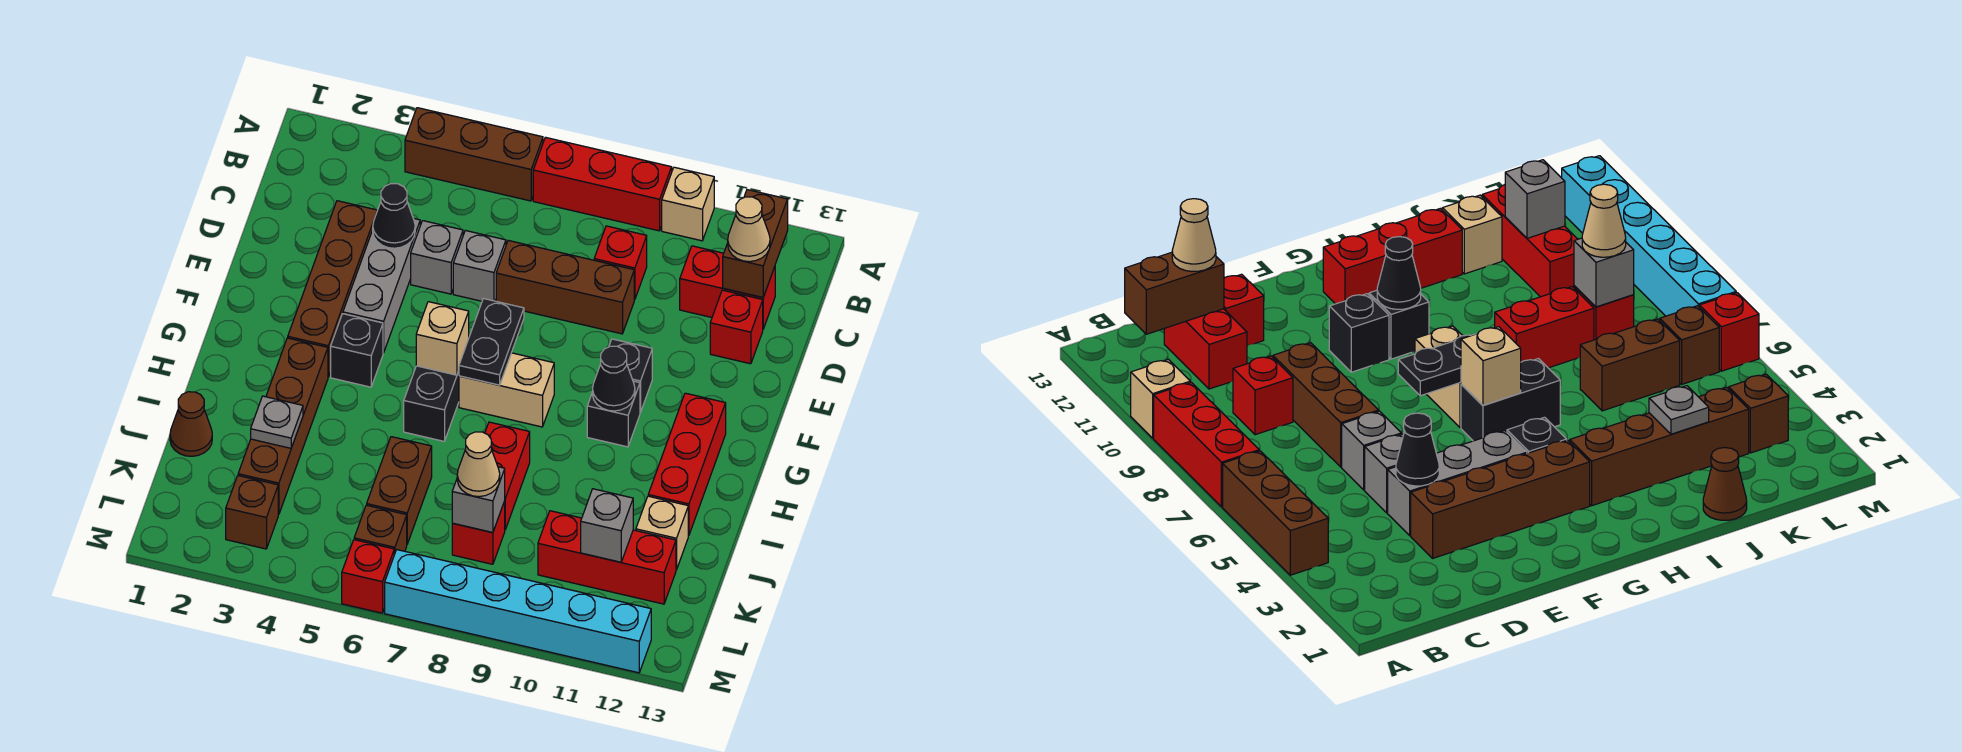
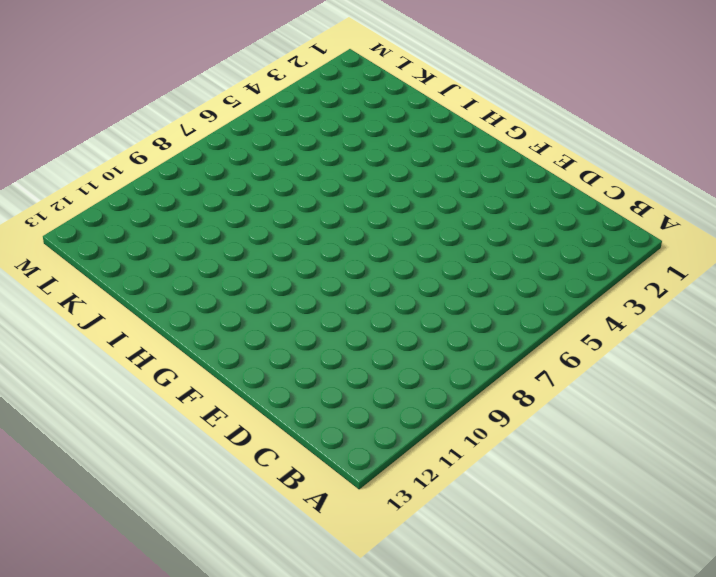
none -> brown 1x3 brick [405,108,543,201]
none -> red 1x3 brick [533,137,672,231]
none -> tan 1x1 brick [662,167,714,241]
none -> red 1x1 brick [594,226,647,300]

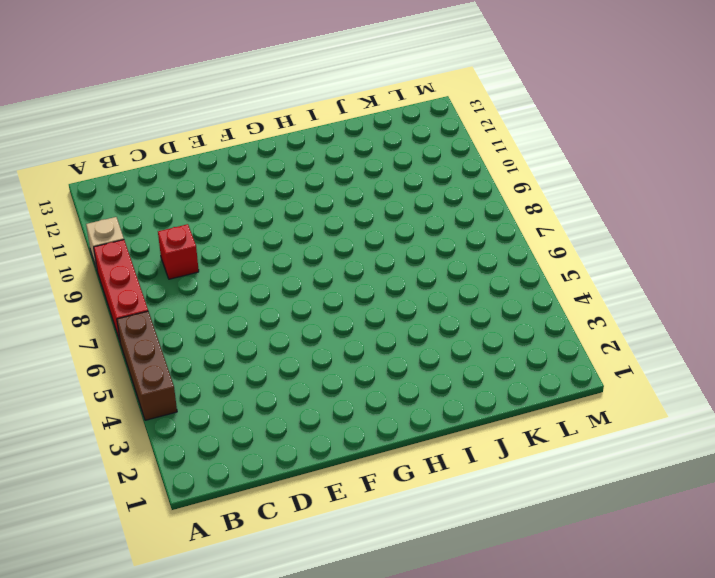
none -> red 1x2 brick [680,246,775,329]
none -> brown 1x4 brick [288,201,377,377]
none -> grey 1x3 brick [343,218,420,353]
none -> grey 1x1 brick [411,221,463,294]

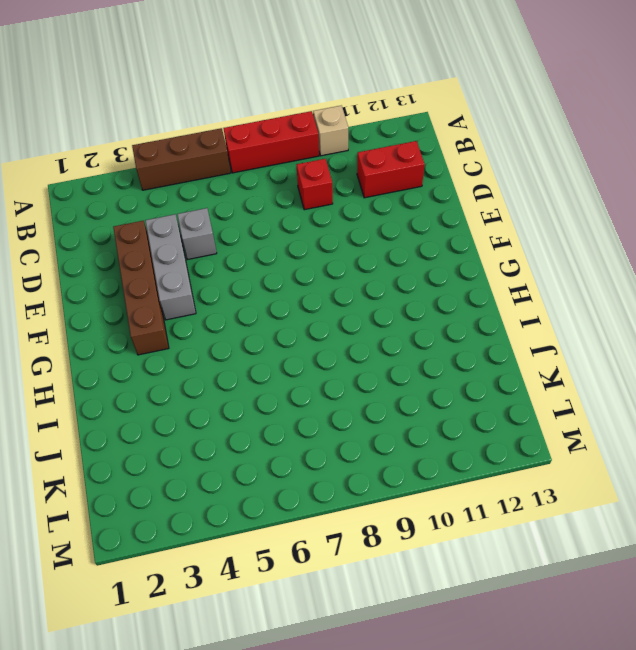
none -> grey 1x1 brick [453,230,506,301]
none -> brown 1x3 brick [496,240,634,334]
none -> red 1x1 brick [710,290,763,364]
none -> black 1x1 brick [609,339,652,412]

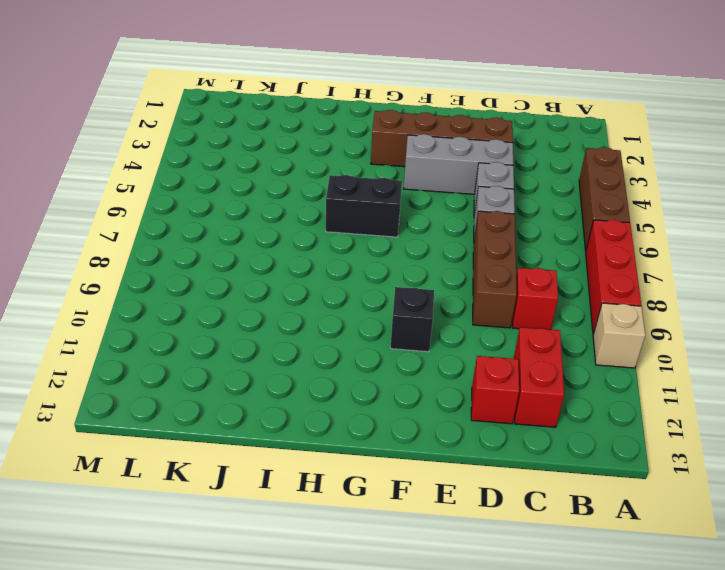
none -> black 1x1 brick [331,314,383,387]
none -> tan 1x2 brick [459,353,554,427]
none -> black 1x1 brick [587,381,640,447]
none -> red 1x3 brick [648,393,726,535]

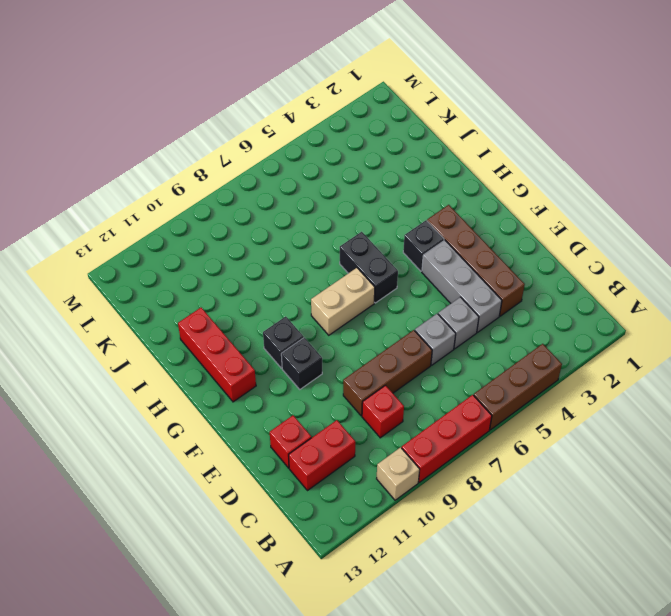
none -> brown 1x4 brick [238,338,328,515]
none -> red 1x2 brick [485,422,530,529]
none -> brown 1x1 cone [170,392,212,456]
none -> brown 1x2 brick [367,437,432,544]

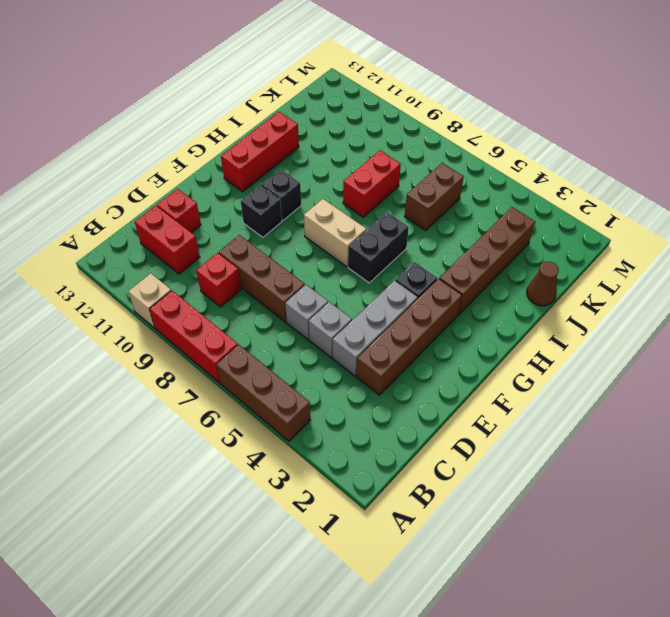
none -> tan 1x1 brick [636,496,688,570]
none -> red 1x1 brick [452,501,505,564]
none -> red 1x3 brick [538,511,676,604]
none -> brown 1x1 brick [226,476,278,549]

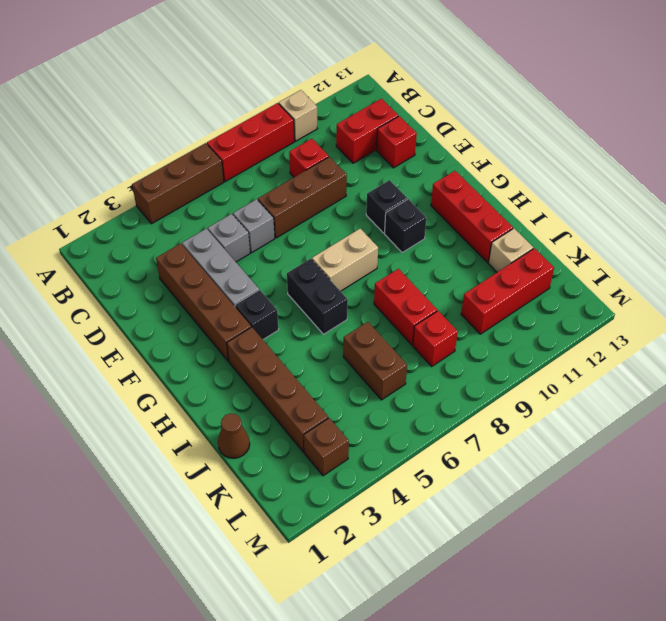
none -> brown 1x1 brick [354,505,407,554]
none -> red 1x1 brick [342,540,394,613]
none -> cyan 1x6 brick [385,550,651,673]
none -> brown 1x2 brick [723,190,788,297]

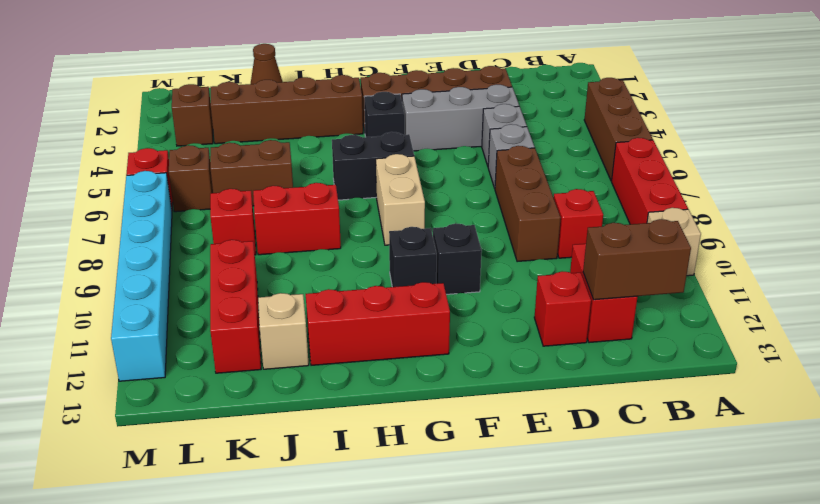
none -> black 1x1 cone [373,184,415,248]
none -> black 1x2 plate [459,298,524,385]
none -> tan 1x1 brick [416,302,469,375]
none -> black 1x1 cone [593,346,635,411]

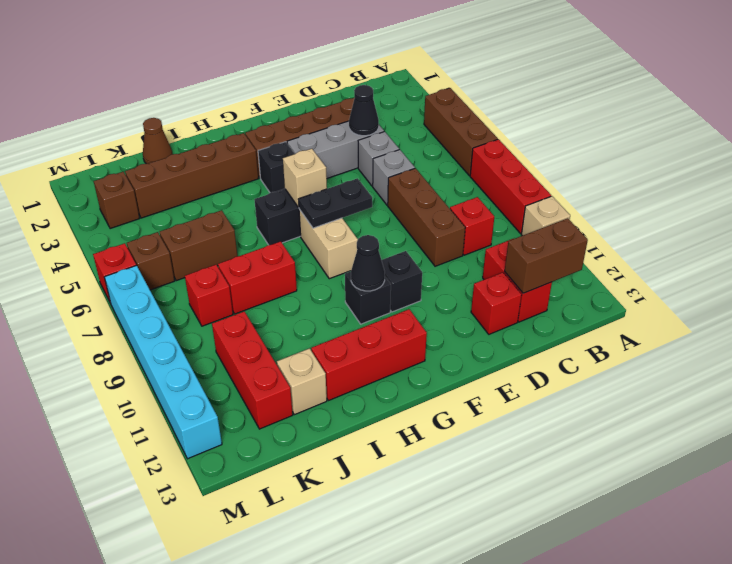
none -> grey 1x1 plate [251,396,303,448]
none -> grey 1x1 brick [452,467,505,533]
none -> grey 1x1 brick [581,489,633,562]
none -> tan 1x1 cone [728,197,770,262]

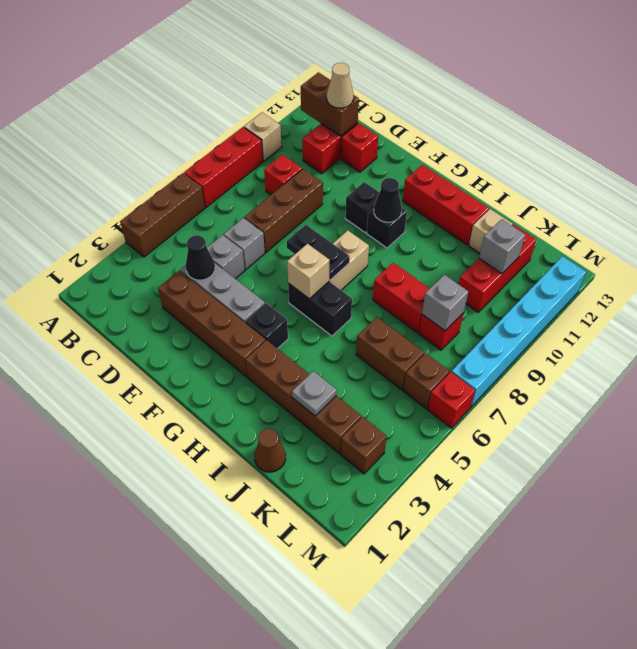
none -> tan 1x1 cone [457,432,500,497]

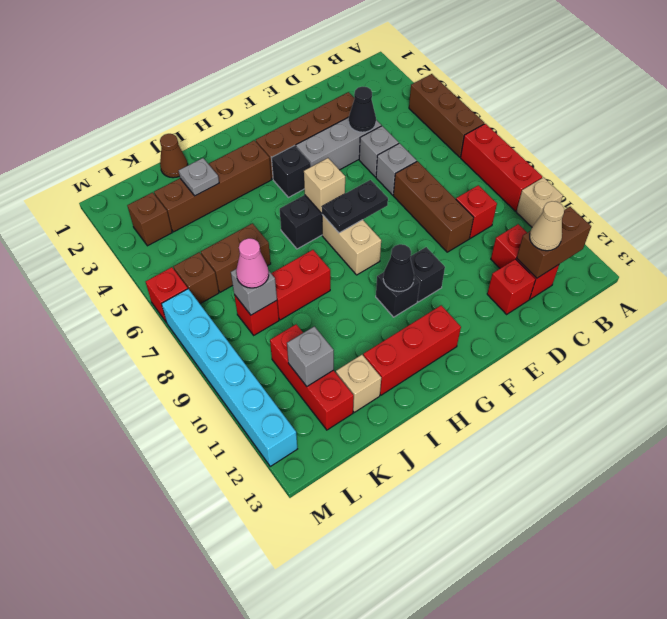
pink 1x1 cone [236,238,269,288] -> tan 1x1 cone [457,432,500,497]

